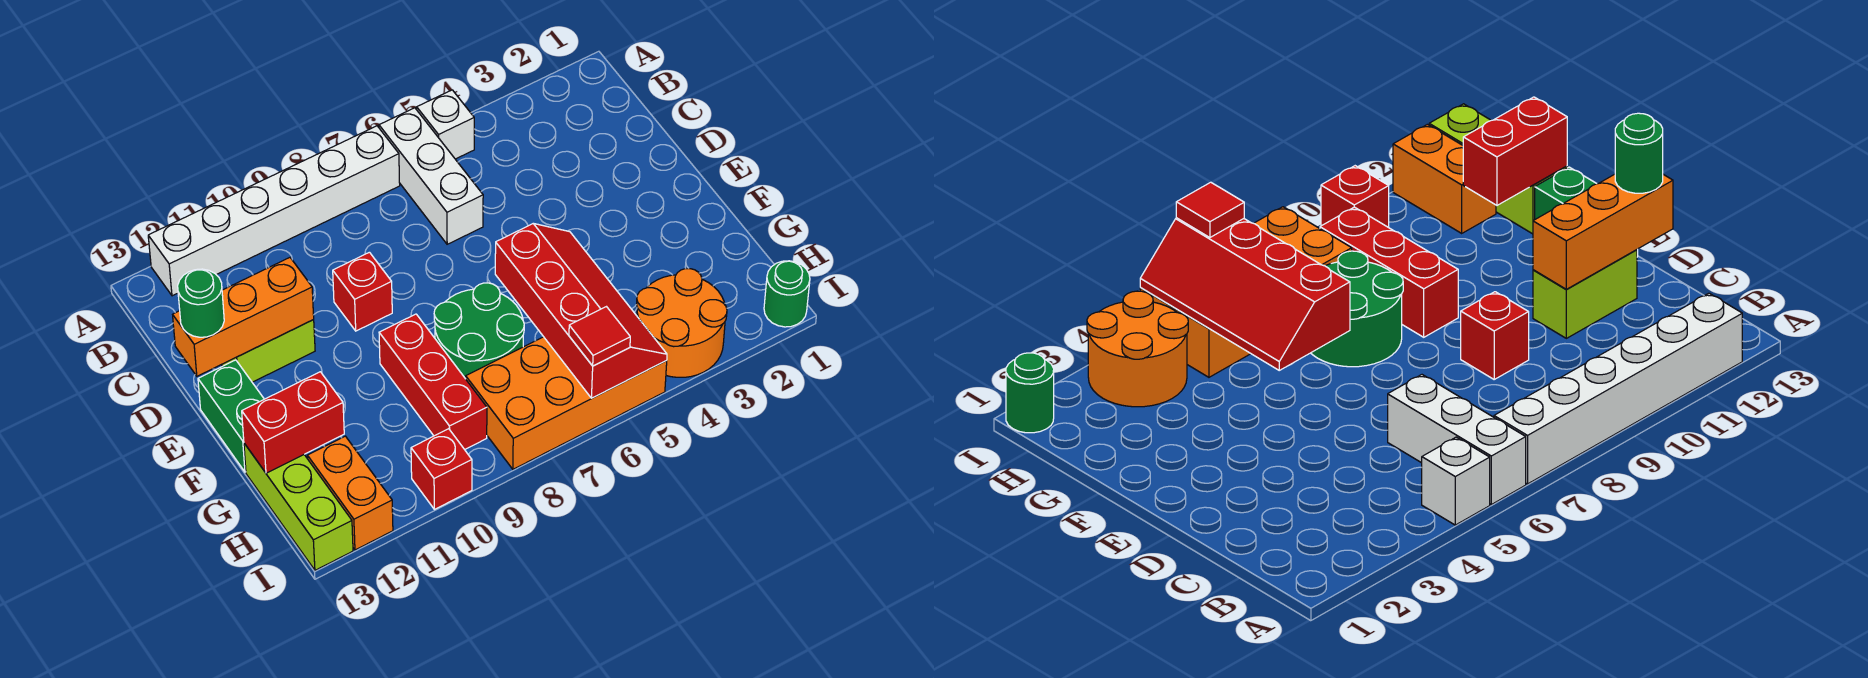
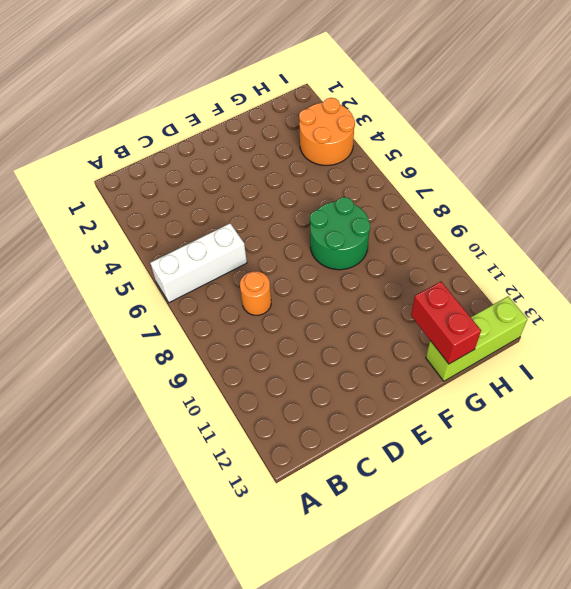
orange 1x1 round brick [240,271,271,315] -> none
none -> white 1x1 brick [417,90,474,159]
none -> white 1x6 brick [148,126,400,296]
none -> red 1x1 brick [333,252,392,331]

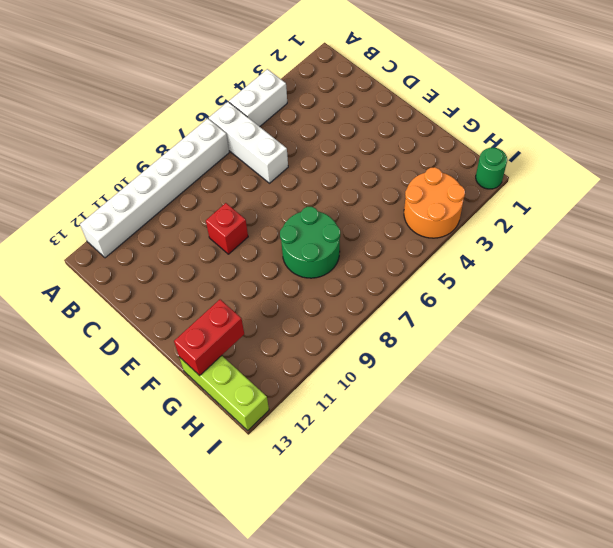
white 1x2 brick [229,69,287,127] -> white 1x1 brick [417,90,474,159]
none -> lime 1x2 brick [222,320,315,382]
none -> green 1x2 brick [198,360,264,472]
none -> red 1x3 brick [379,314,487,450]

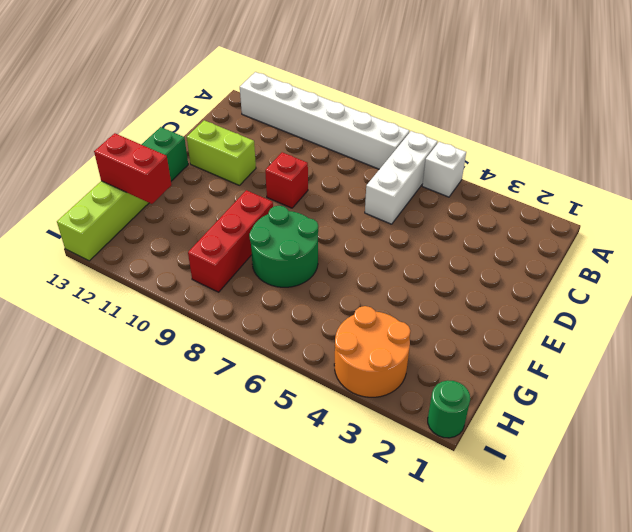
none -> orange 2x4 brick [466,337,667,469]
none -> orange 1x2 brick [307,436,393,550]
none -> red 1x1 brick [411,429,472,509]

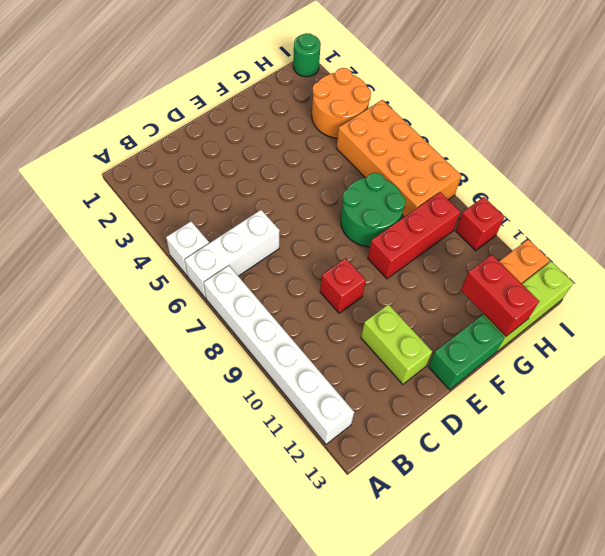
none -> orange 1x3 brick [173,258,314,376]
none -> red 2x4 slope [495,224,667,398]
none -> green 1x1 round brick [178,269,224,337]

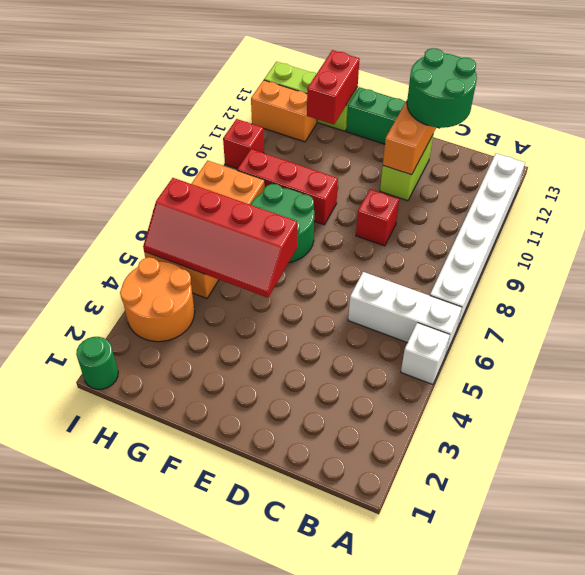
green 2x2 round brick [407,48,477,128] -> green 1x1 round brick [178,269,224,337]
none -> red 1x1 tile [569,307,630,366]

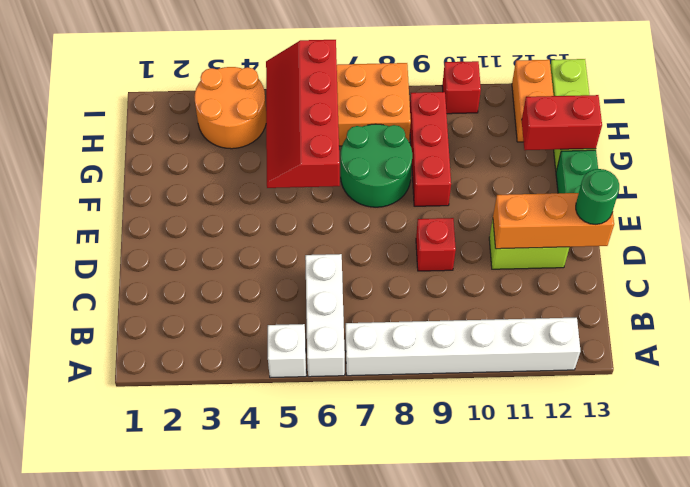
none -> green 1x1 round brick [764,261,810,327]
none -> red 1x1 tile [569,307,630,366]

